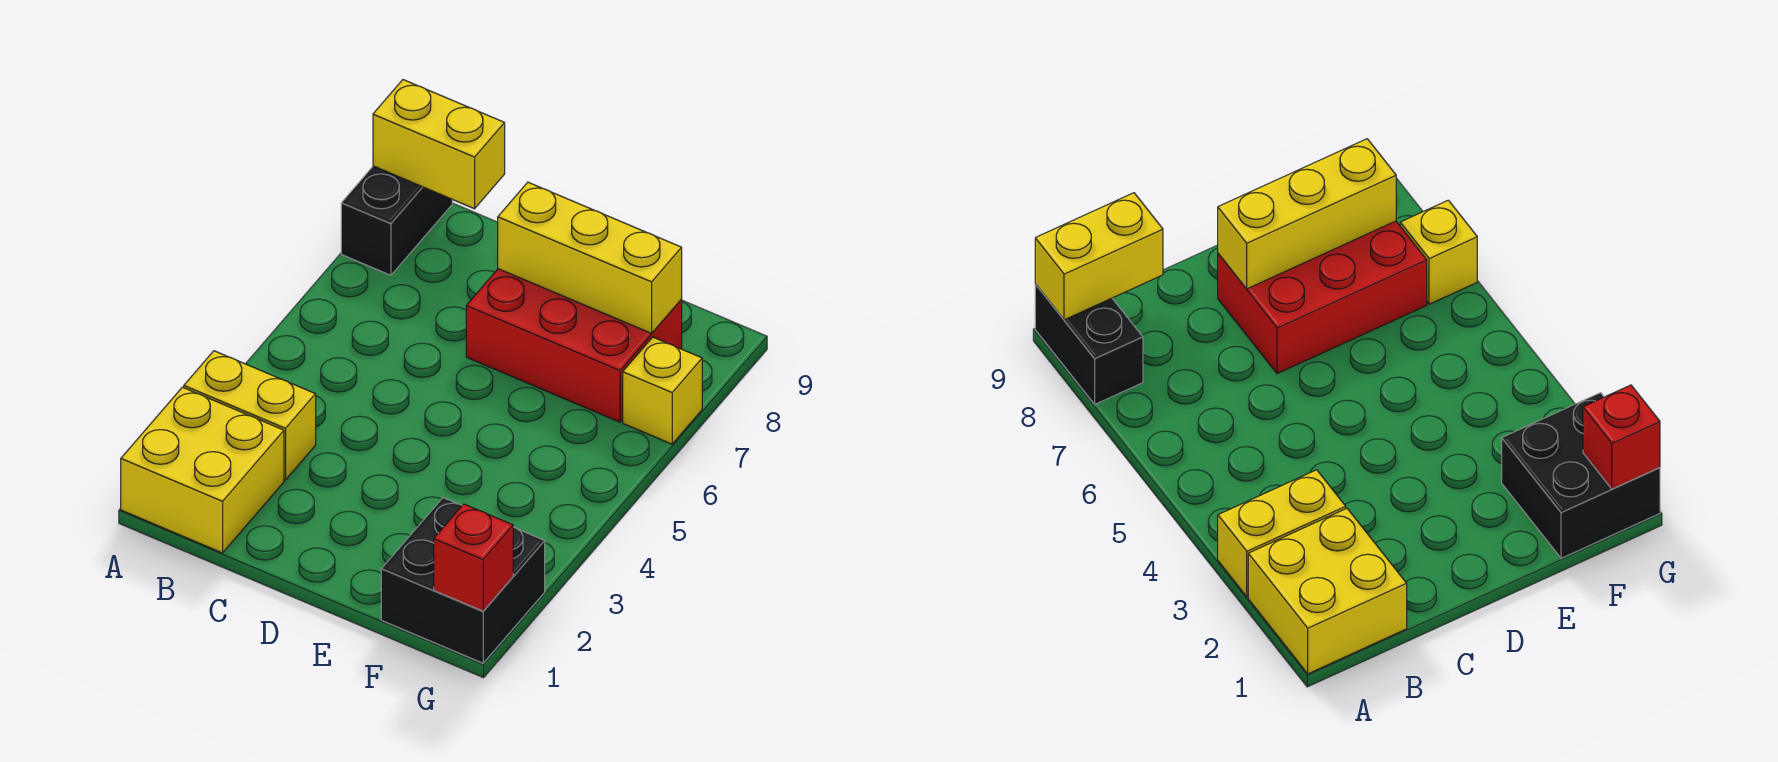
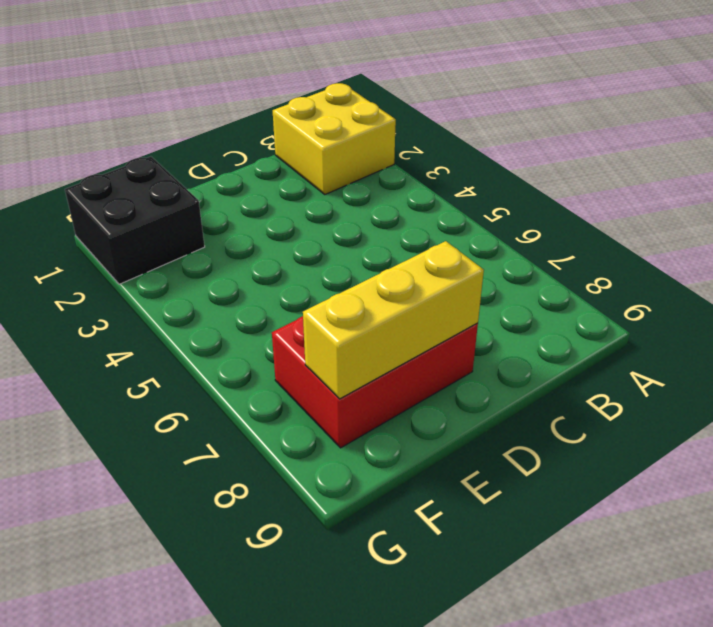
none -> yellow 1x2 brick [184,351,316,480]
none -> black 1x2 brick [341,166,452,275]

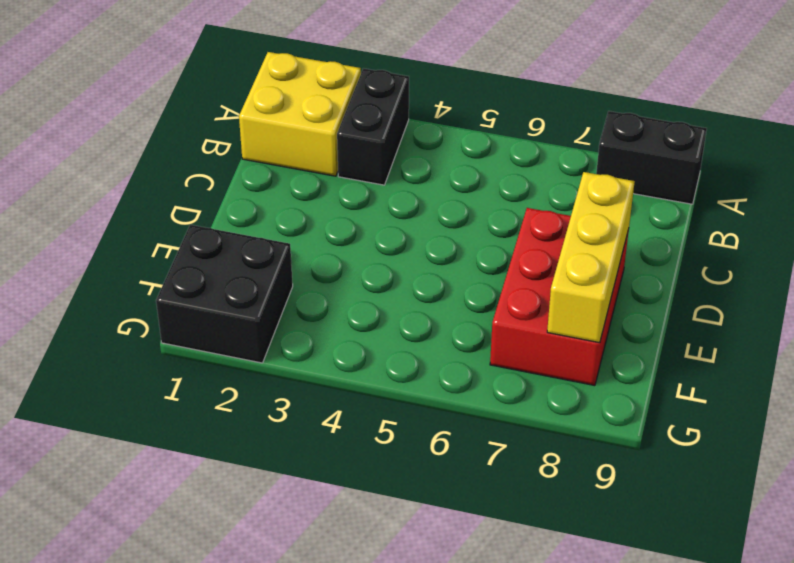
black 1x2 brick [337,68,409,185] -> yellow 1x2 brick [184,351,316,480]
none -> yellow 1x1 brick [623,337,702,444]
none -> yellow 1x2 brick [373,80,505,209]

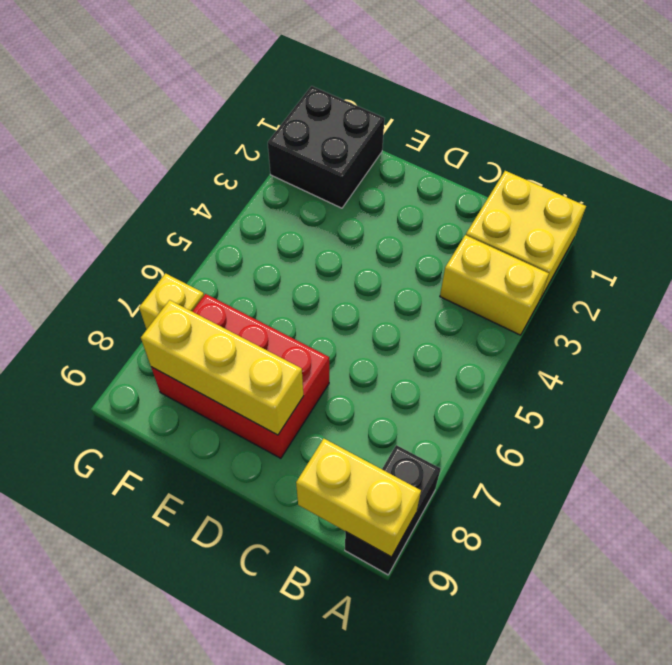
none -> red 1x1 brick [434,504,513,611]

